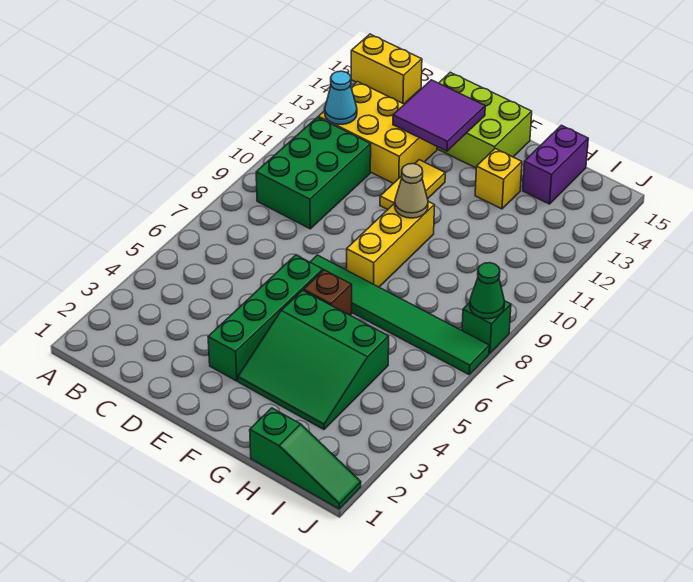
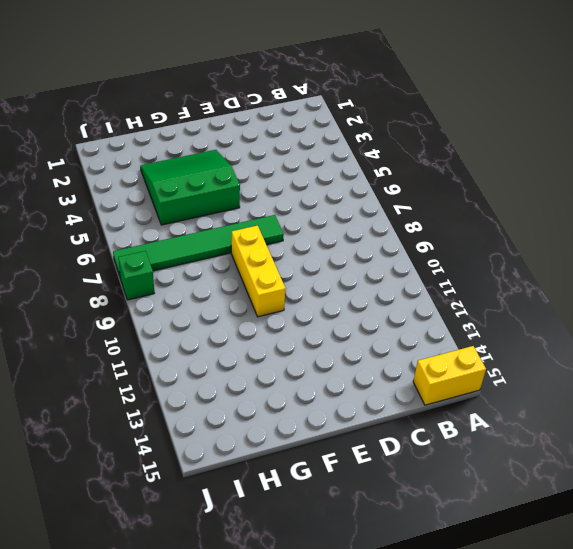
none -> green 2x3 brick [256,117,371,229]
none -> yellow 2x3 brick [318,82,437,184]
none -> lime 2x3 brick [437,72,532,168]

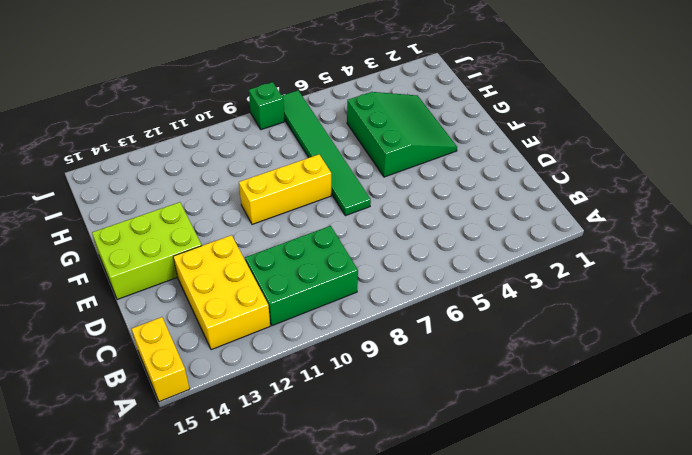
lime 2x3 brick [92,202,202,300] -> lime 2x3 brick turned to [437,72,532,168]
none -> green 1x4 brick [208,255,323,381]
none -> yellow 1x2 tile [380,160,445,209]
none -> brown 1x1 brick [304,270,352,315]

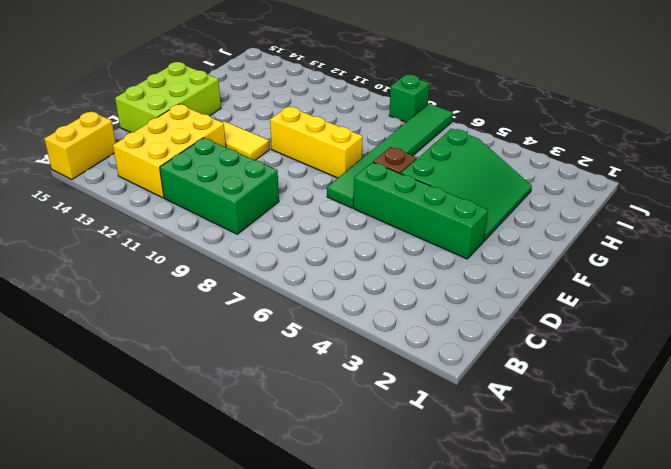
none -> yellow 1x1 brick [475,149,522,209]
none -> green 1x3 slope [250,408,361,509]
none -> purple 1x2 brick [523,125,588,204]

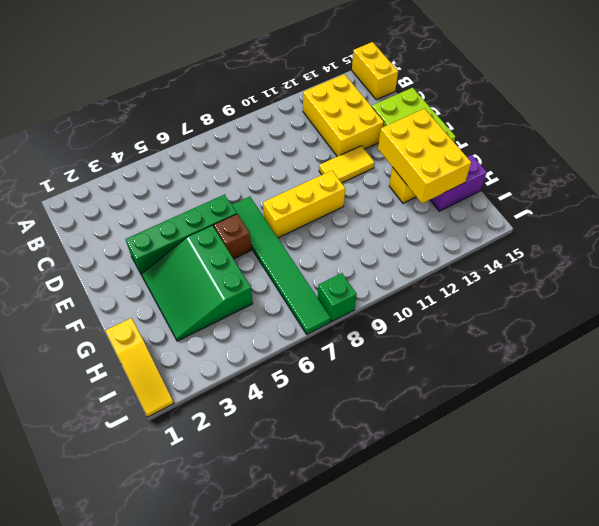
yellow 2x3 brick [378,109,471,203] -> none
yellow 1x3 slope [105,318,174,417] -> green 1x3 slope [250,408,361,509]
none -> green 2x3 brick [256,117,371,229]
none -> cyan 1x1 cone [324,71,357,124]
none -> purple 2x2 tile [393,80,485,151]

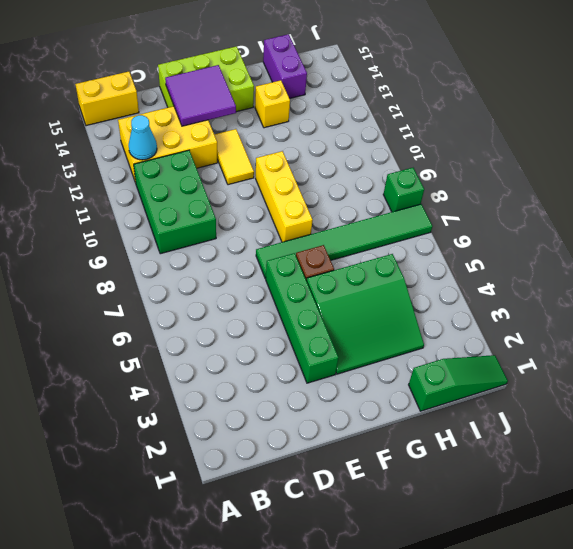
none -> tan 1x1 cone [395,164,428,218]
none -> green 1x1 cone [470,263,505,319]

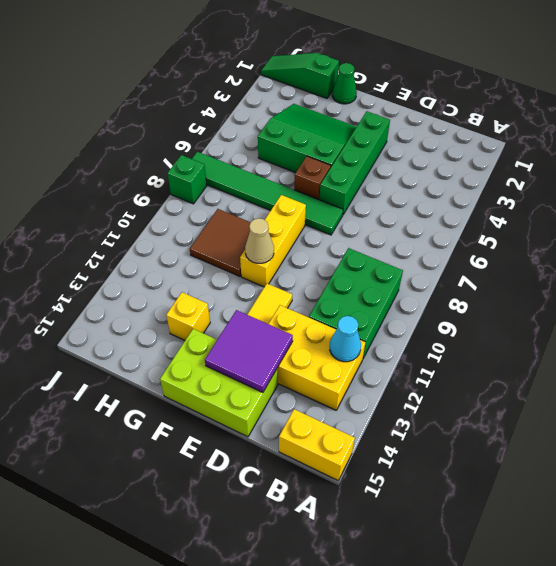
green 1x1 cone [332,63,357,104] -> green 1x1 cone moved to [470,263,505,319]
brown 2x2 tile [190,209,251,276] -> none
none -> purple 1x2 brick [523,125,588,204]

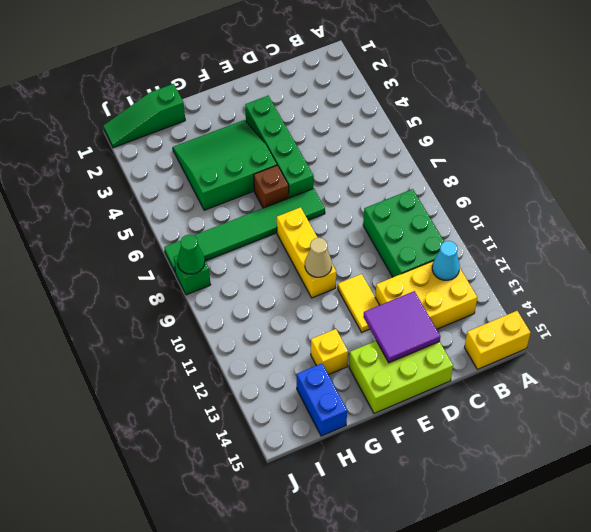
blue 1x2 brick [297,363,347,436] -> purple 1x2 brick [523,125,588,204]

